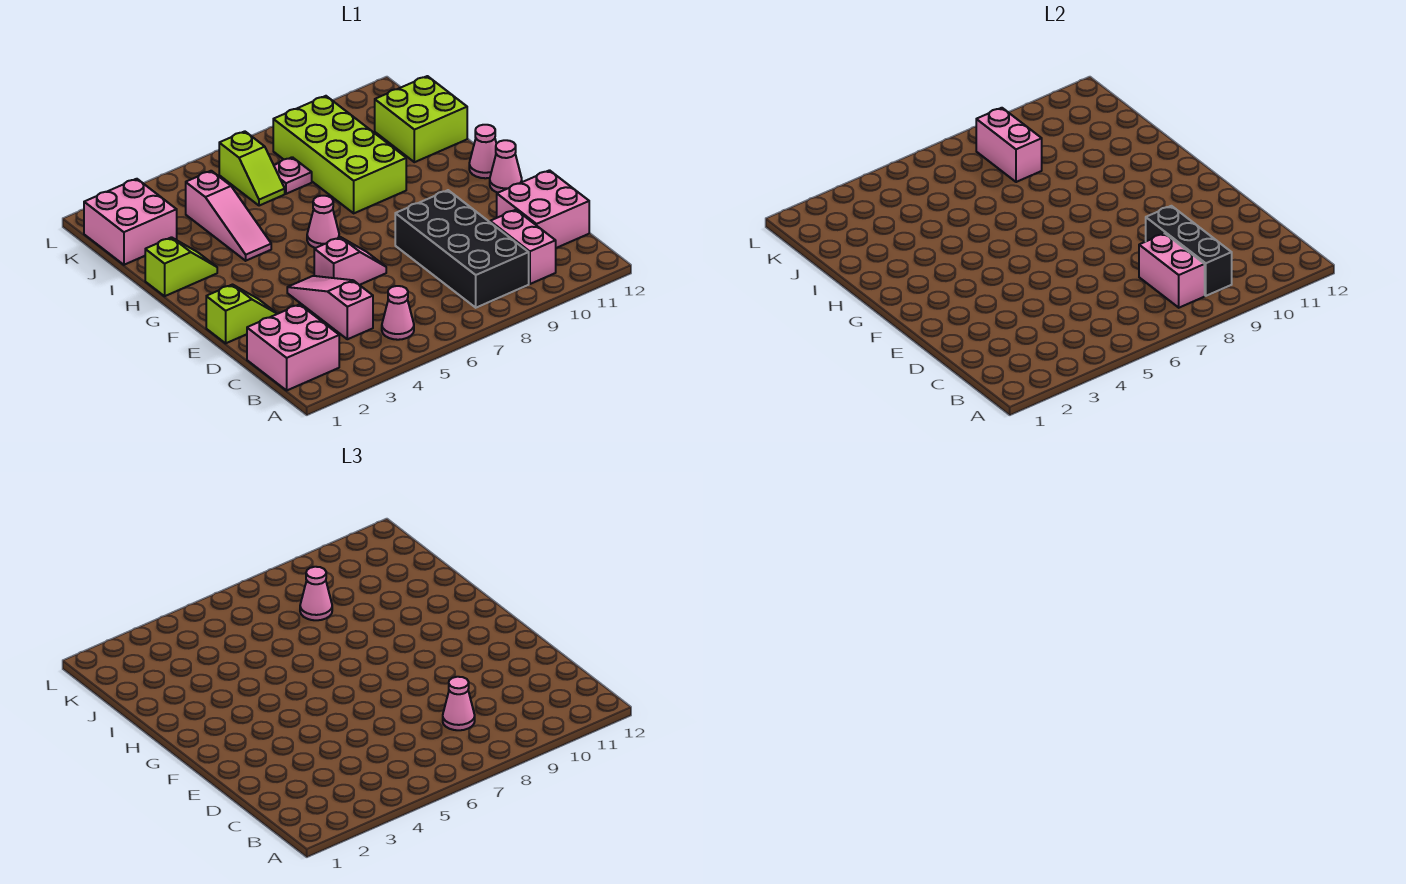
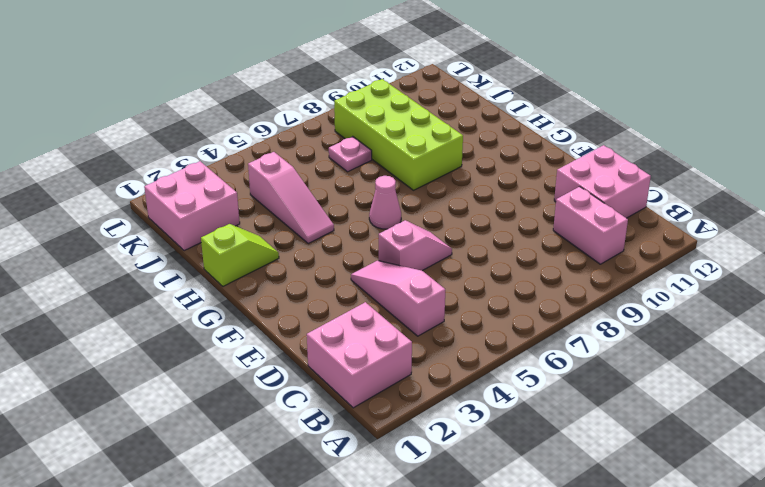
none -> pink 1x1 cone [382,286,414,340]
none -> black 2x4 brick [395,190,529,308]
none -> lime 1x2 slope [206,285,277,343]

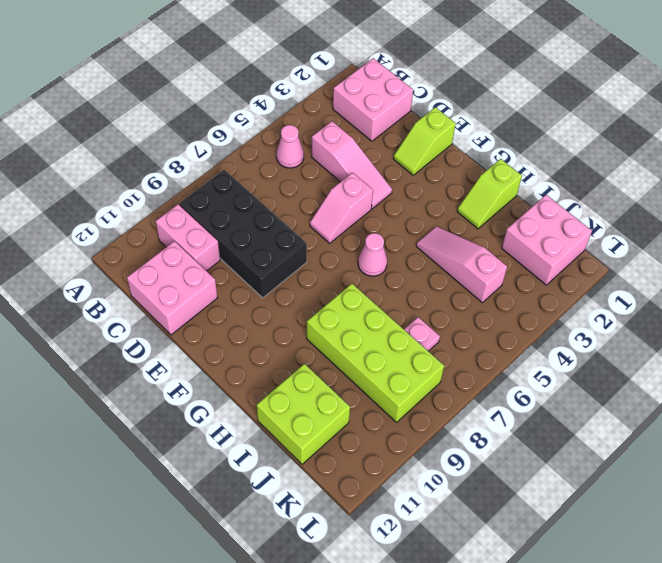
none -> pink 1x1 cone [490,140,522,193]
none -> pink 1x1 cone [469,125,496,178]
none -> lime 1x2 slope [219,131,285,206]

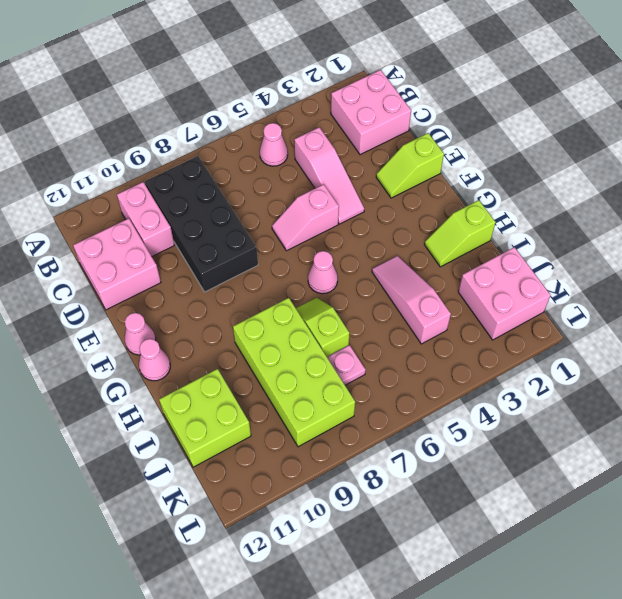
lime 1x2 slope [296,297,350,357] -> lime 1x2 slope moved to [219,131,285,206]
none -> pink 1x2 brick [1139,233,1205,308]
none -> black 1x3 brick [1146,206,1232,296]
none -> pink 1x2 brick [976,108,1042,182]

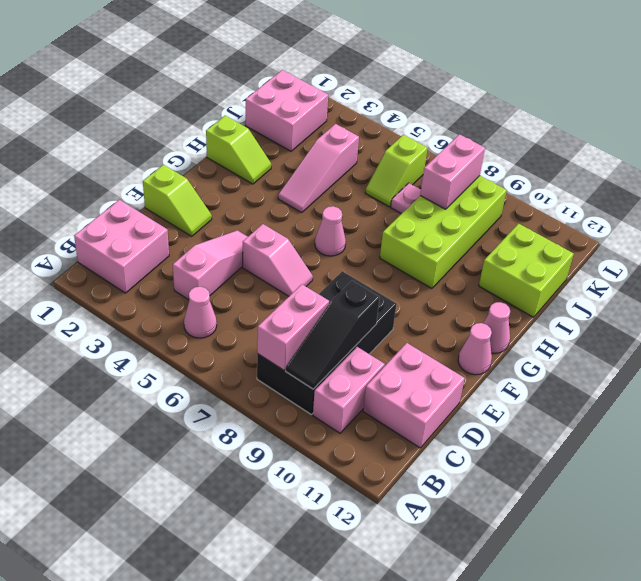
black 1x3 slope [286,281,380,389] -> black 1x3 brick [1146,206,1232,296]
none -> pink 1x1 cone [443,677,475,730]
none -> pink 1x1 cone [300,567,332,620]

